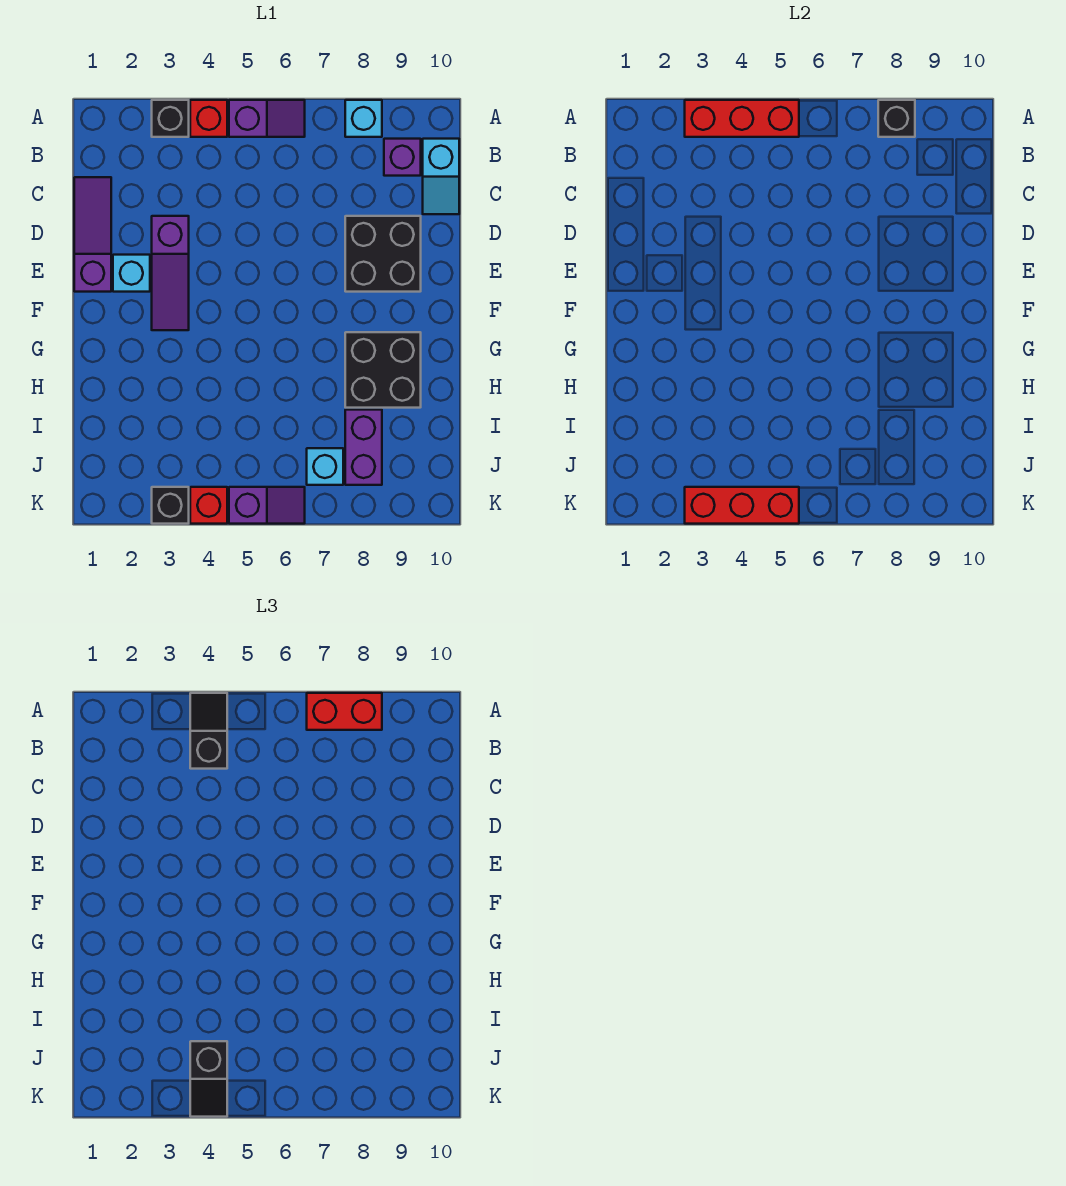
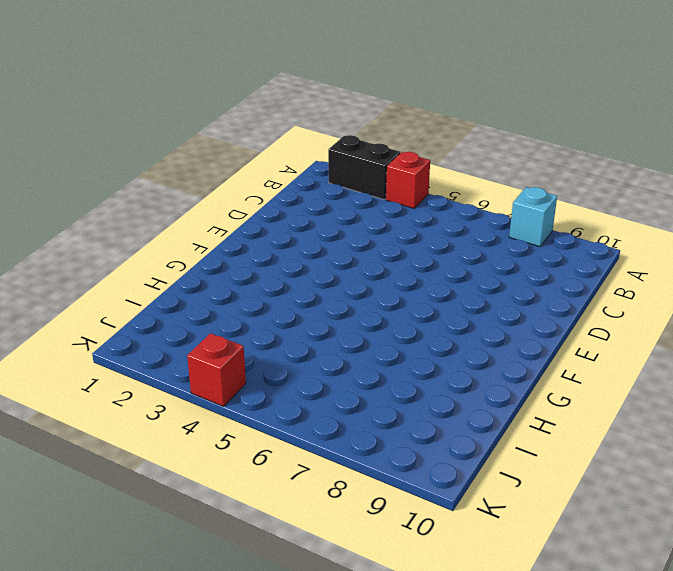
black 1x2 brick [328,135,400,200] -> black 1x1 brick [152,100,189,137]
none -> purple 1x2 slope [229,100,305,137]
none -> purple 1x1 brick [384,139,421,176]
none -> cyan 1x2 slope [423,139,459,214]

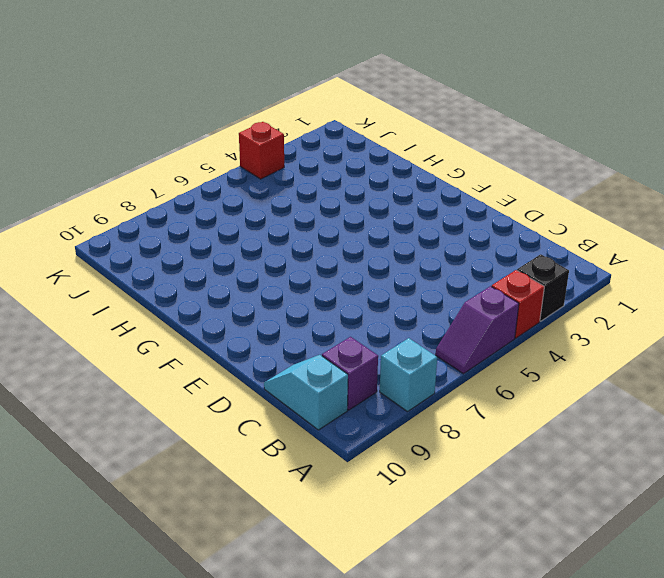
none -> purple 1x3 slope [74,177,111,292]
none -> purple 1x3 slope [152,216,189,330]
none -> black 2x2 brick [345,216,421,292]

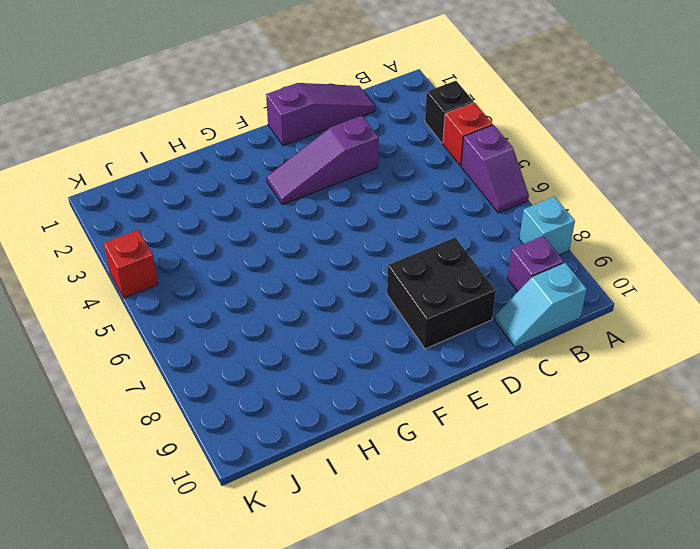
none -> cyan 1x1 brick [113,255,150,292]
none -> black 2x2 brick [345,332,421,408]
none -> purple 1x2 brick [345,410,382,485]

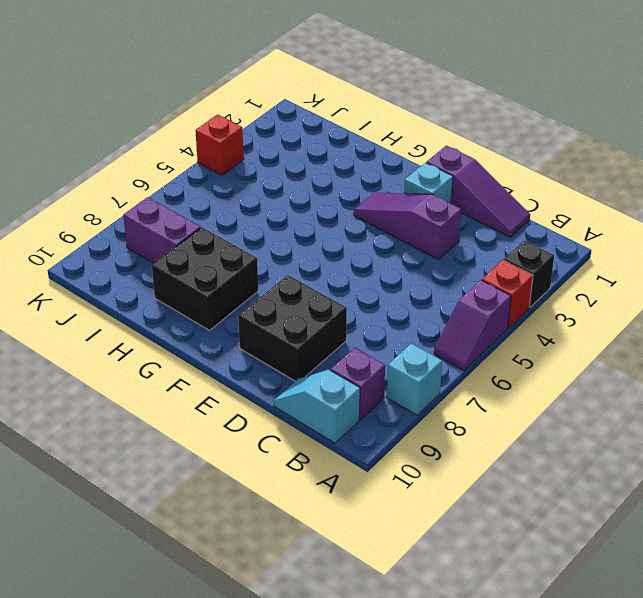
none -> cyan 1x1 brick [307,448,343,485]
none -> black 1x1 brick [152,487,189,524]
none -> purple 1x2 slope [229,487,305,524]

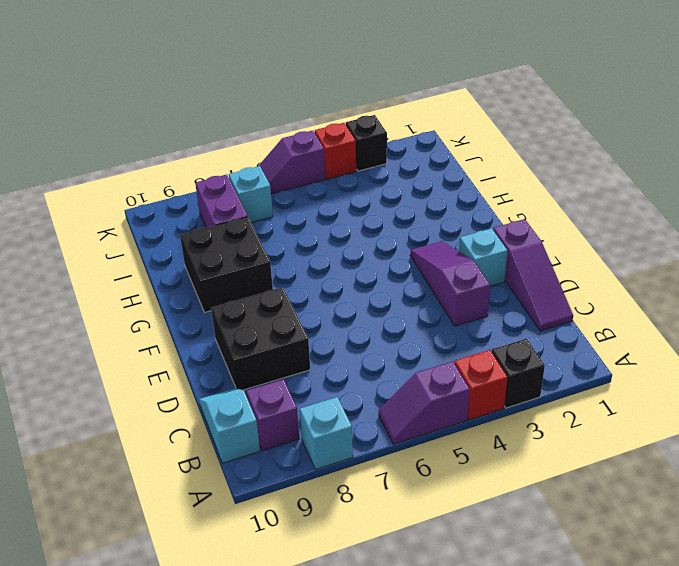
none -> red 1x3 brick [685,100,799,137]
none -> black 1x1 brick [878,100,915,137]
none -> red 1x3 brick [685,487,799,524]

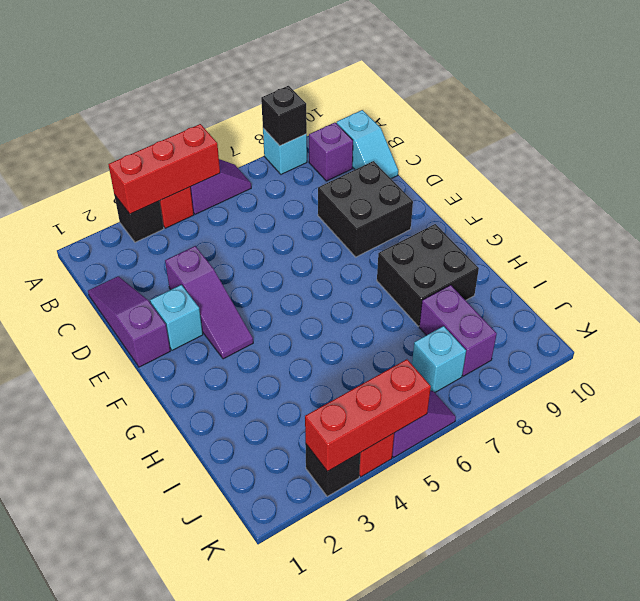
none -> black 1x2 slope [190,693,227,769]
none -> red 1x2 brick [307,693,382,730]
none -> black 1x2 slope [190,1041,227,1117]

